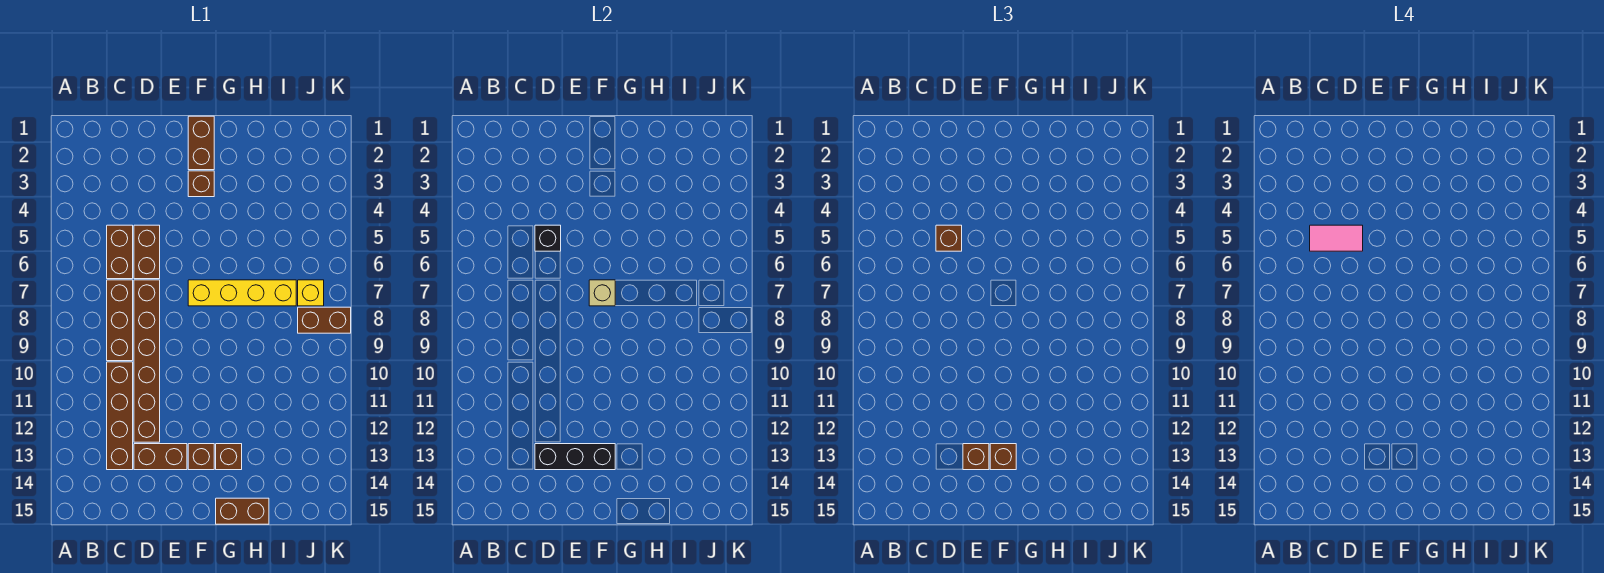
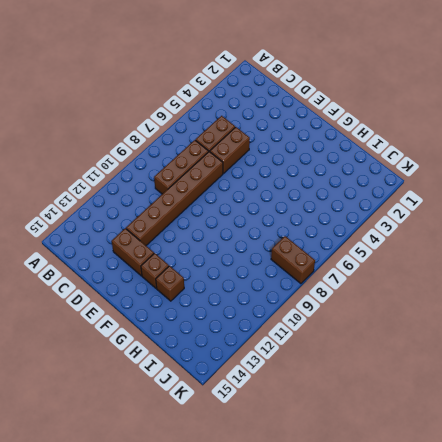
none -> brown 1x4 brick [107,362,133,470]
none -> brown 1x2 brick [188,116,214,170]
none -> brown 1x1 brick [188,171,214,197]

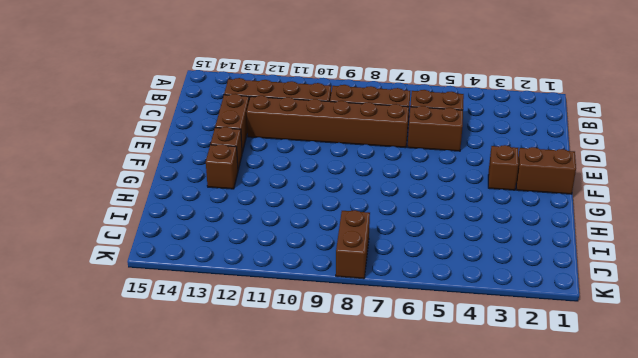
none -> yellow 1x4 brick [188,280,296,306]
none -> brown 1x2 brick [216,498,269,524]
none -> yellow 1x1 brick [298,280,324,306]

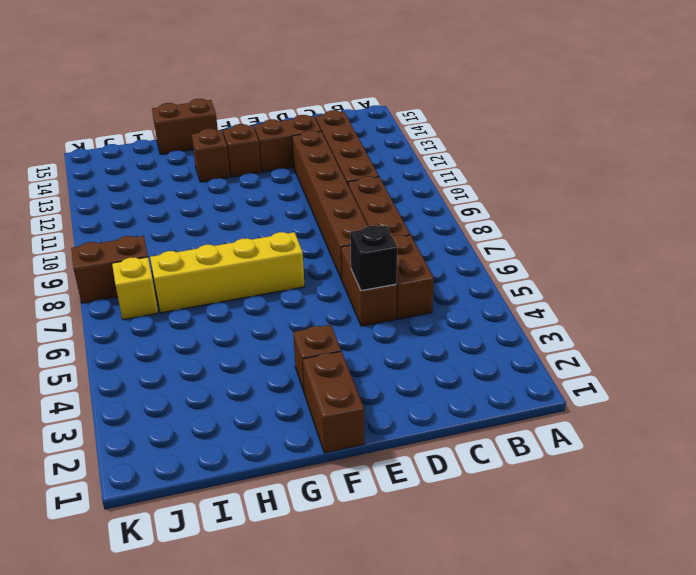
none -> black 1x3 brick [535,444,615,470]
none -> tan 1x1 brick [589,280,615,306]
none -> brown 1x1 brick [936,225,962,251]

